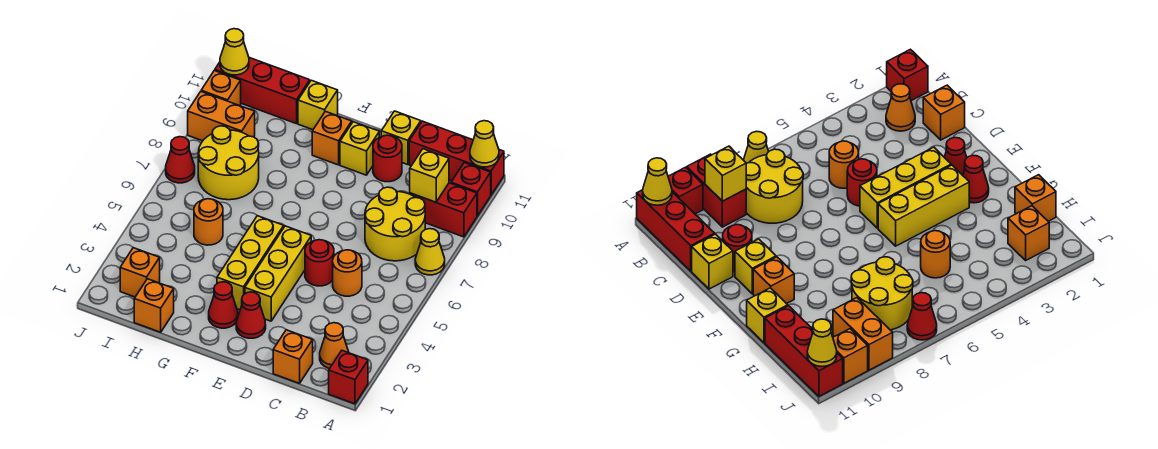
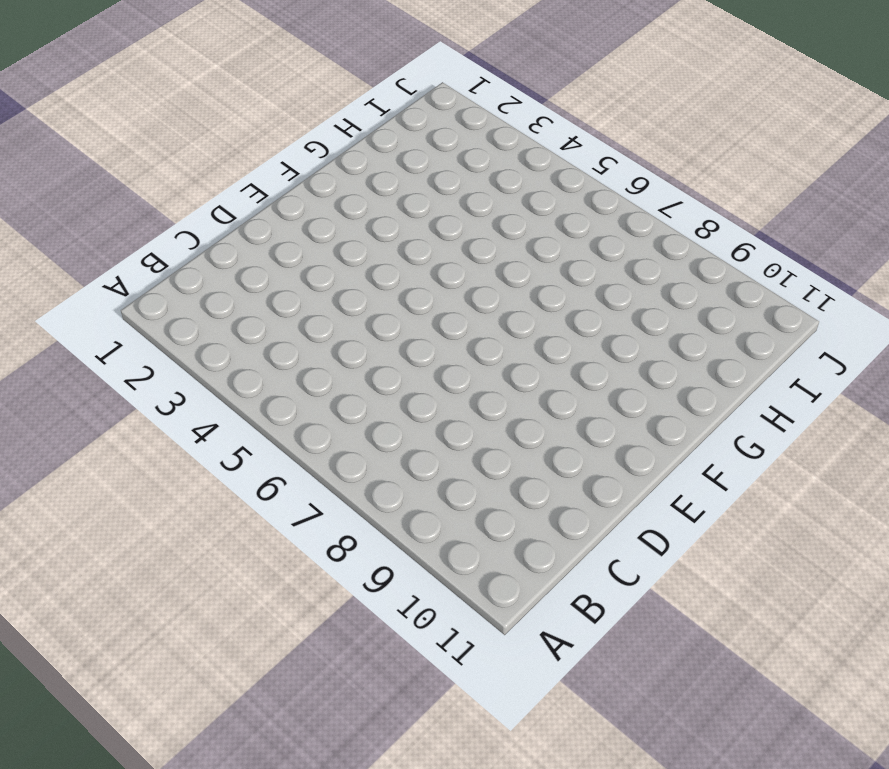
none -> red 1x1 brick [329,351,368,404]
none -> yellow 1x1 cone [415,229,445,275]
none -> red 1x2 brick [410,183,477,237]
none -> red 1x1 brick [451,163,491,216]

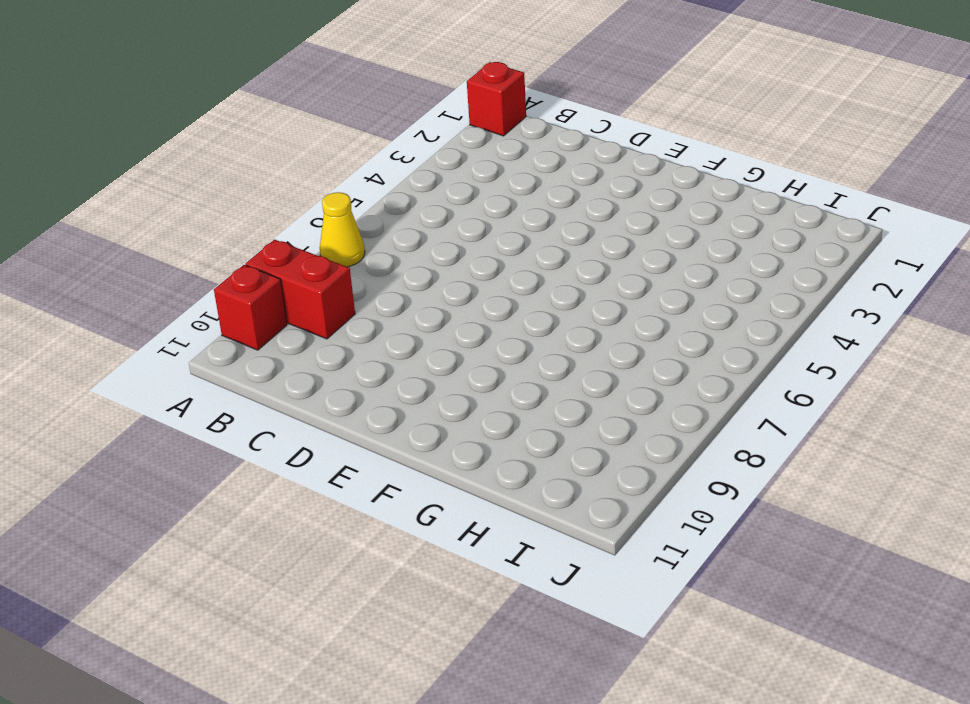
none -> red 1x3 brick [409,121,504,195]
none -> orange 1x1 cone [320,323,349,368]
none -> yellow 2x2 round brick [365,187,425,261]
none -> orange 1x1 brick [273,330,313,383]

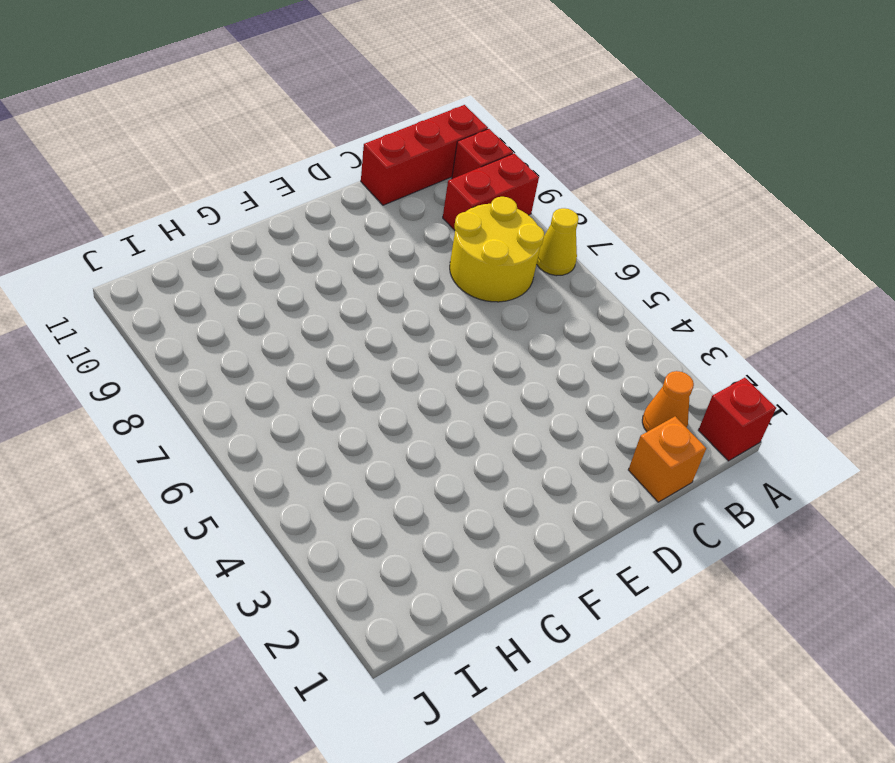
none -> orange 1x1 round brick [333,250,362,296]
none -> red 1x1 round brick [305,240,334,286]
none -> red 1x1 round brick [373,135,402,182]
none -> yellow 1x1 brick [381,111,421,165]

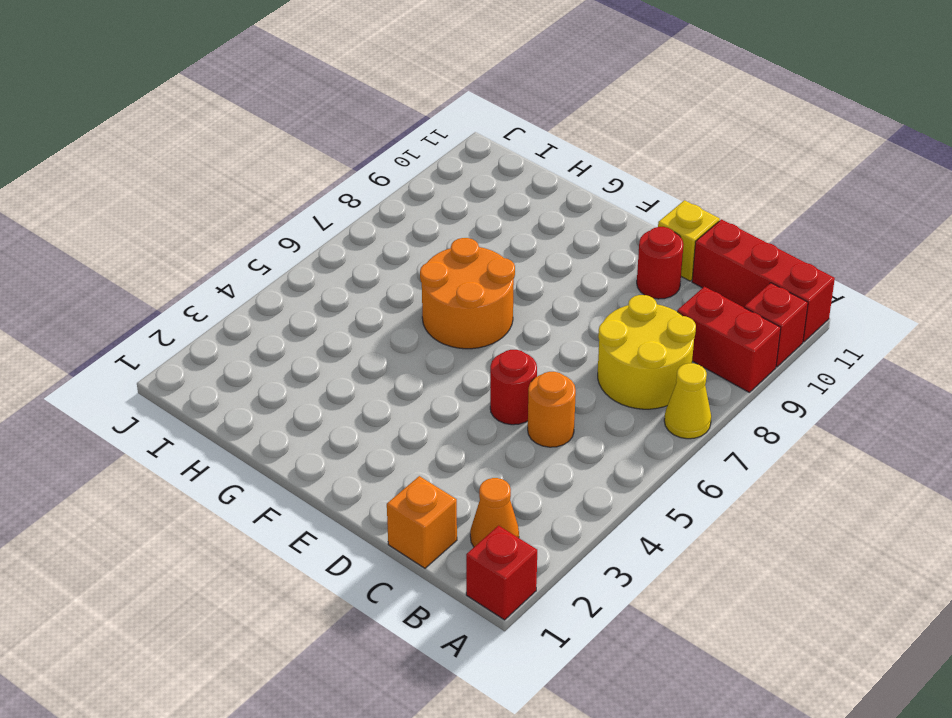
orange 2x2 round brick [420,238,515,349] -> none
none -> red 1x1 cone [236,292,266,338]
none -> yellow 1x3 brick [245,226,311,321]
none -> yellow 1x1 brick [340,122,379,175]
none -> red 1x1 cone [209,282,238,328]

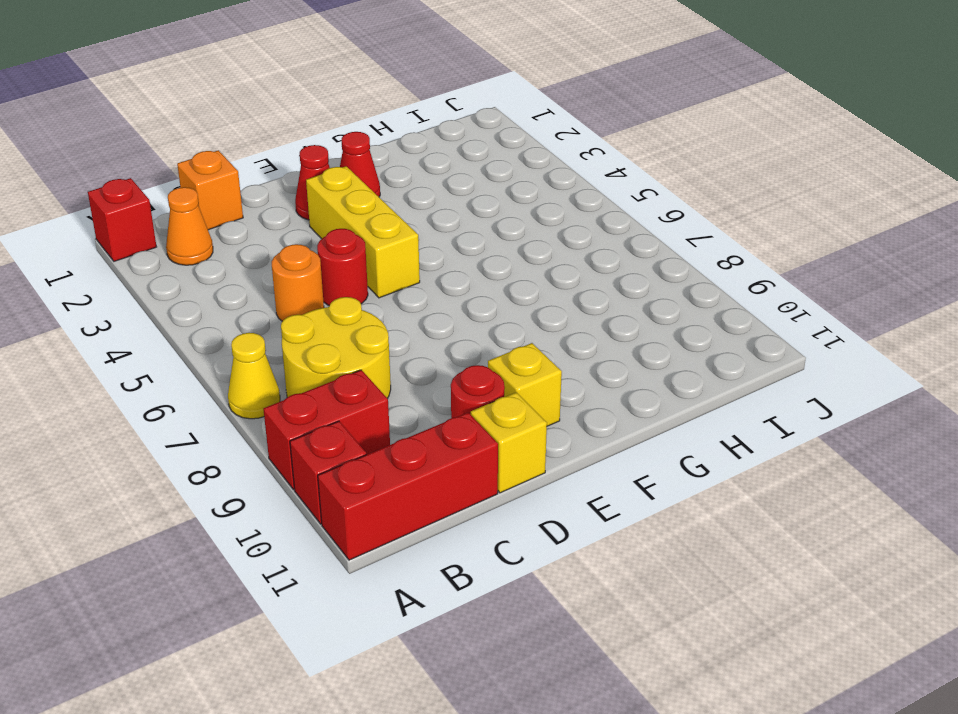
none -> yellow 1x3 brick [217,216,284,310]
none -> orange 1x1 brick [312,111,352,165]
none -> yellow 1x1 brick [298,80,338,130]
none -> orange 1x1 brick [134,279,174,332]

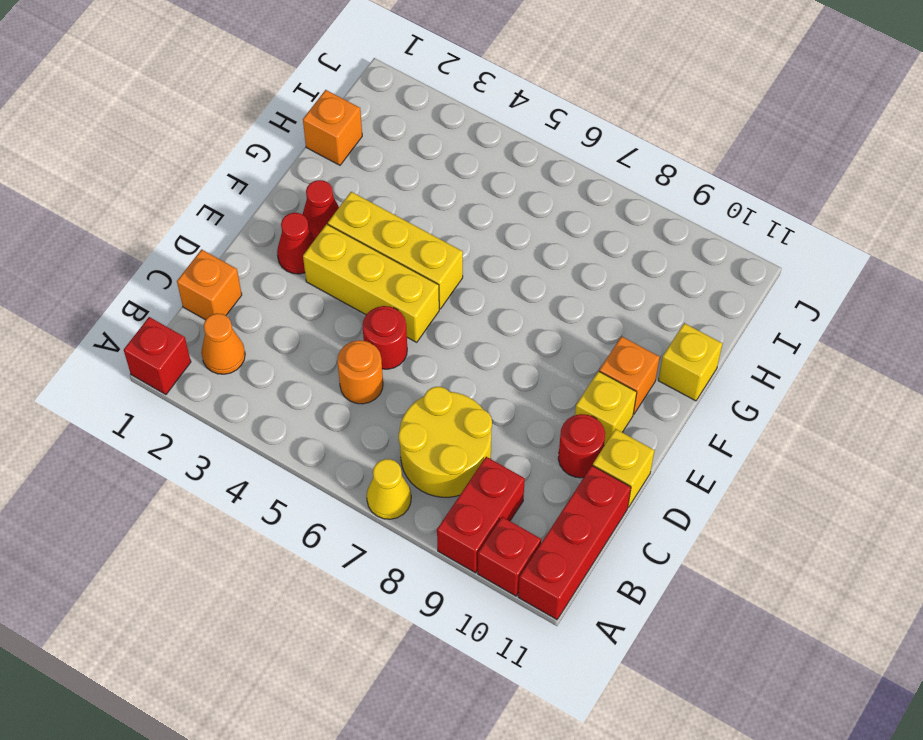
none -> orange 1x1 round brick [194,199,223,245]
none -> yellow 2x2 round brick [198,126,259,200]
none -> red 1x3 brick [215,58,310,124]
none -> orange 1x1 brick [120,248,160,297]

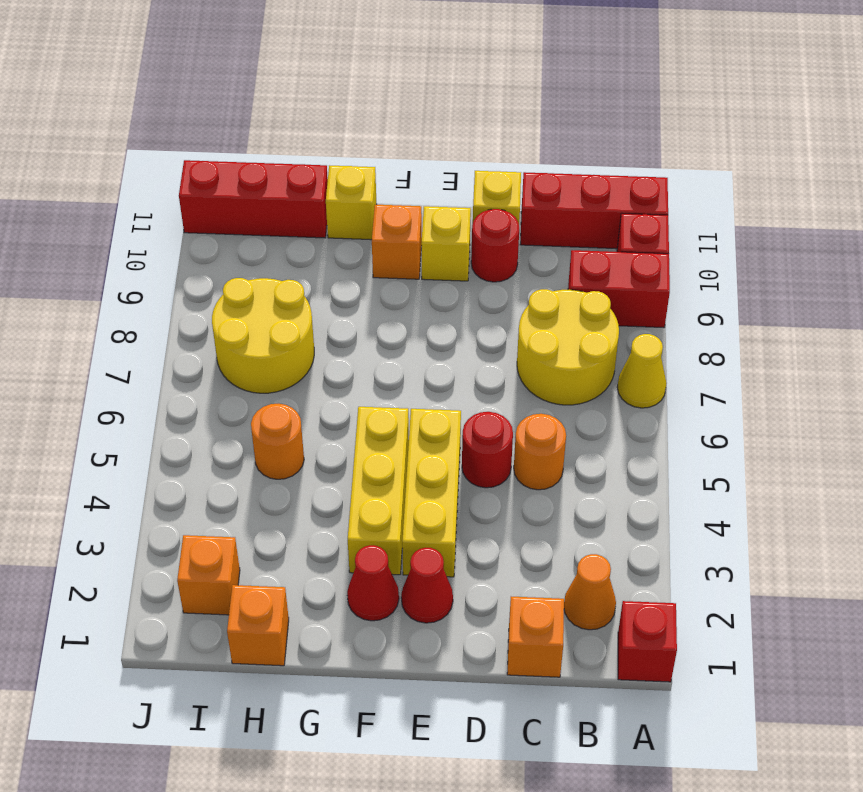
none -> orange 1x2 brick [188,92,255,141]
none -> red 1x1 cone [166,137,195,183]
none -> orange 1x1 brick [201,71,241,106]
none -> yellow 1x1 cone [470,121,499,167]

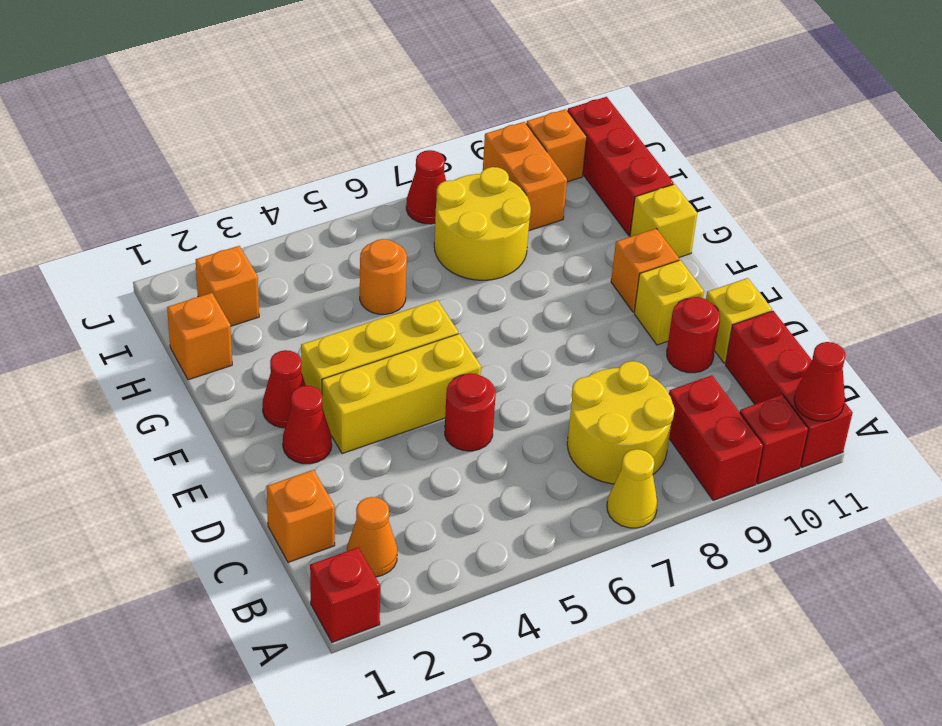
red 1x1 cone [794,342,846,421] -> yellow 1x1 cone [470,121,499,167]
none -> orange 1x1 round brick [333,250,362,296]
none -> yellow 1x1 brick [410,149,449,202]
none -> yellow 1x1 cone [220,29,249,75]

